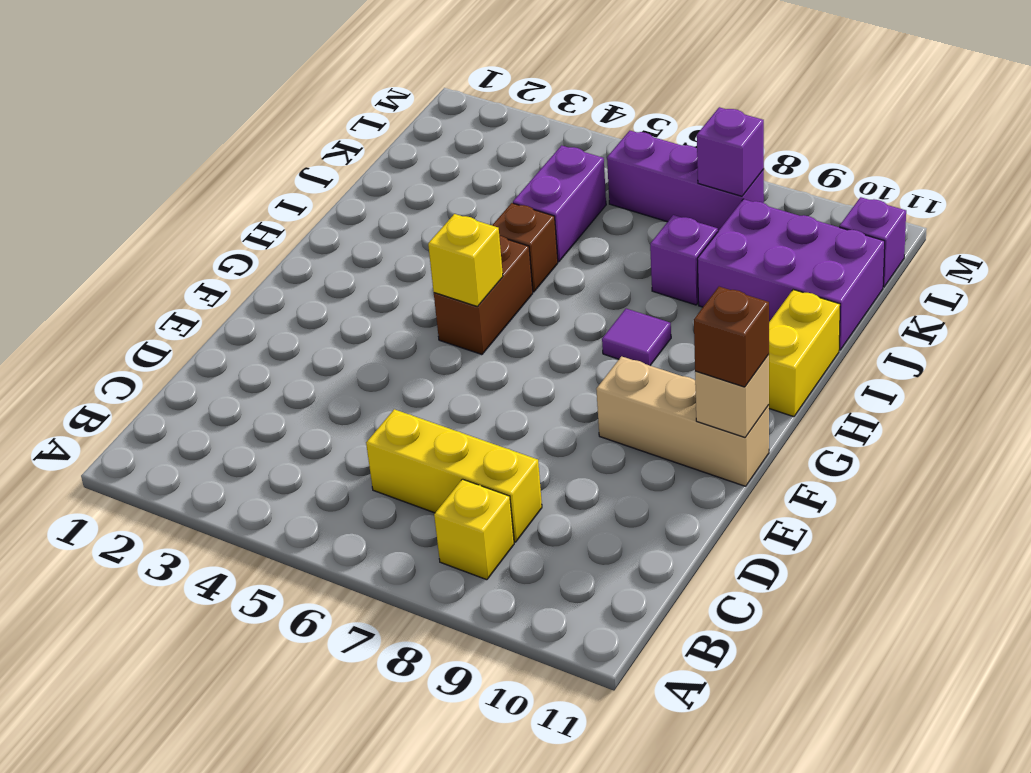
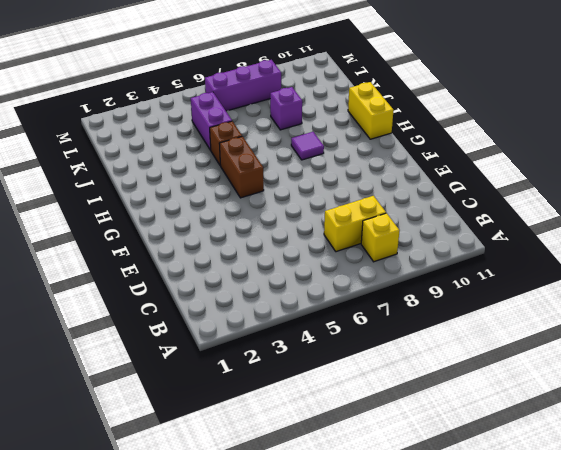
yellow 1x2 brick [324,196,386,252] -> yellow 1x3 brick [366,409,542,542]
none -> tan 1x3 brick [596,356,769,486]
none -> purple 2x3 brick [697,199,885,350]
none -> purple 1x1 brick [840,197,906,287]

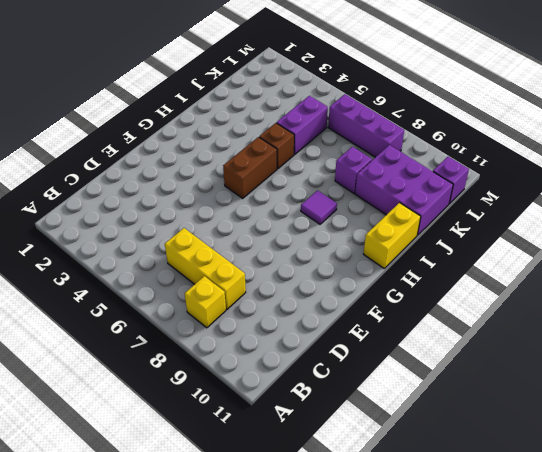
none -> tan 1x3 brick [596,356,769,486]
none -> tan 1x1 brick [695,354,769,437]
none -> yellow 1x1 brick [428,214,503,307]

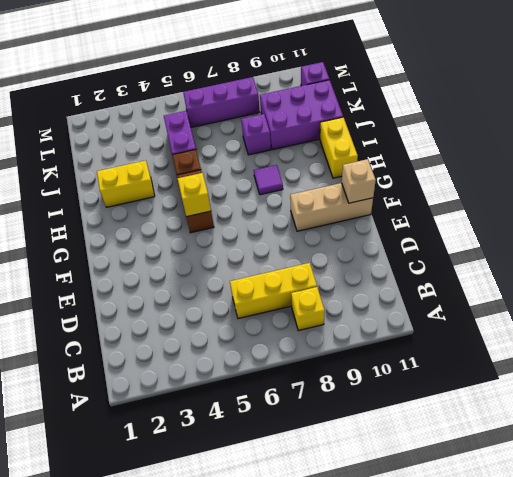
yellow 1x2 brick [97,161,155,207] -> none
none -> purple 1x1 brick [697,107,764,196]
none -> brown 1x1 brick [694,287,769,387]

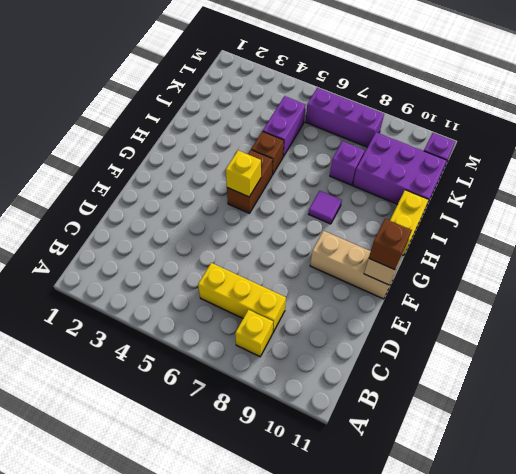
none -> purple 1x1 brick [697,107,764,196]

